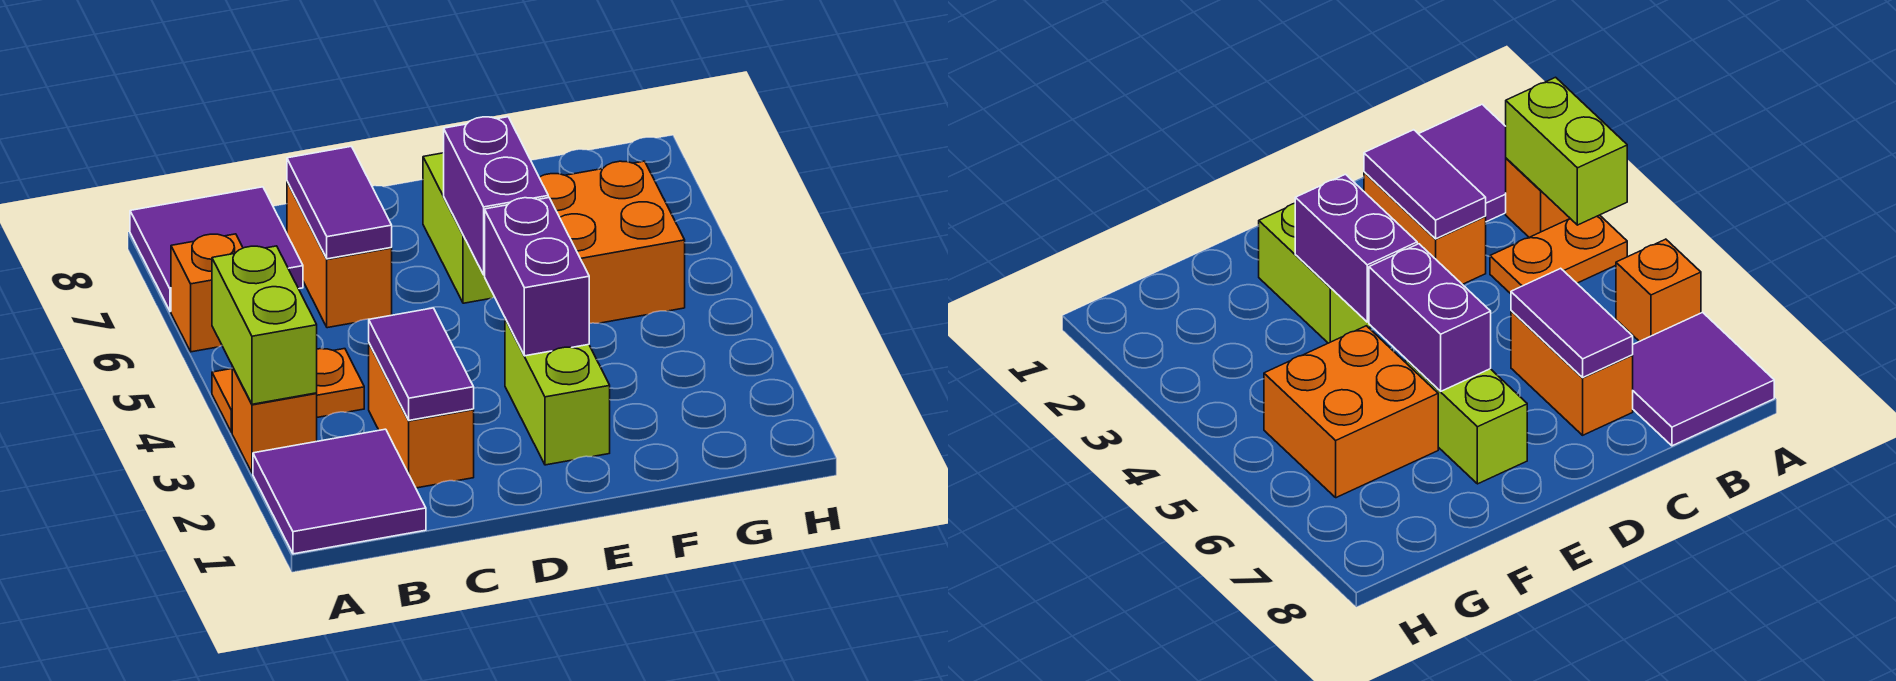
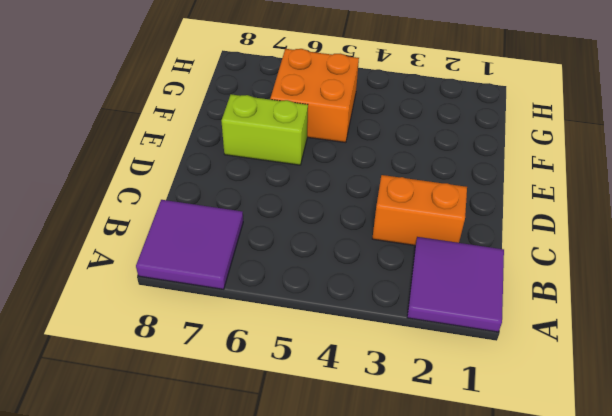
none -> orange 1x1 brick [232,367,317,473]
none -> orange 1x2 plate [212,349,364,433]
none -> orange 1x1 brick [171,234,243,352]

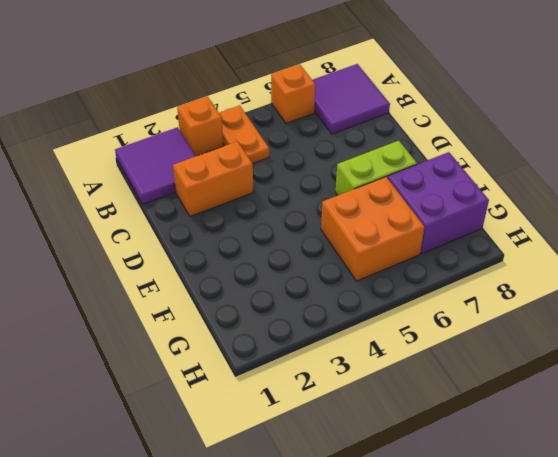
purple 2x2 brick [388,152,489,254] -> none
none -> orange 1x2 brick [287,182,392,328]
none -> lime 1x2 brick [505,318,610,465]
none -> lime 1x2 brick [212,246,317,404]

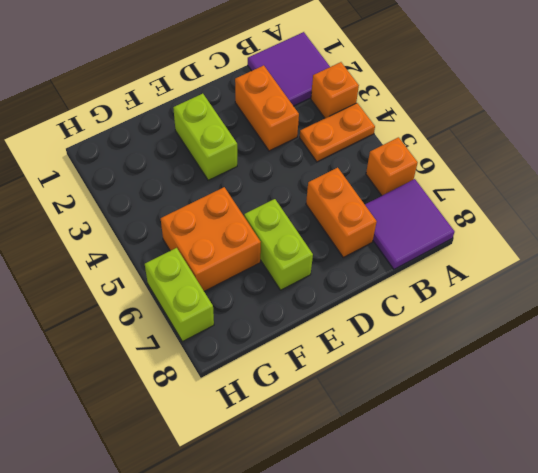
lime 1x2 brick [145,248,214,342] -> lime 1x2 brick moved to [212,246,317,404]
none -> purple 1x2 tile [369,308,474,420]
none -> purple 1x2 tile [287,146,392,259]
none -> purple 1x2 brick [485,198,589,356]

